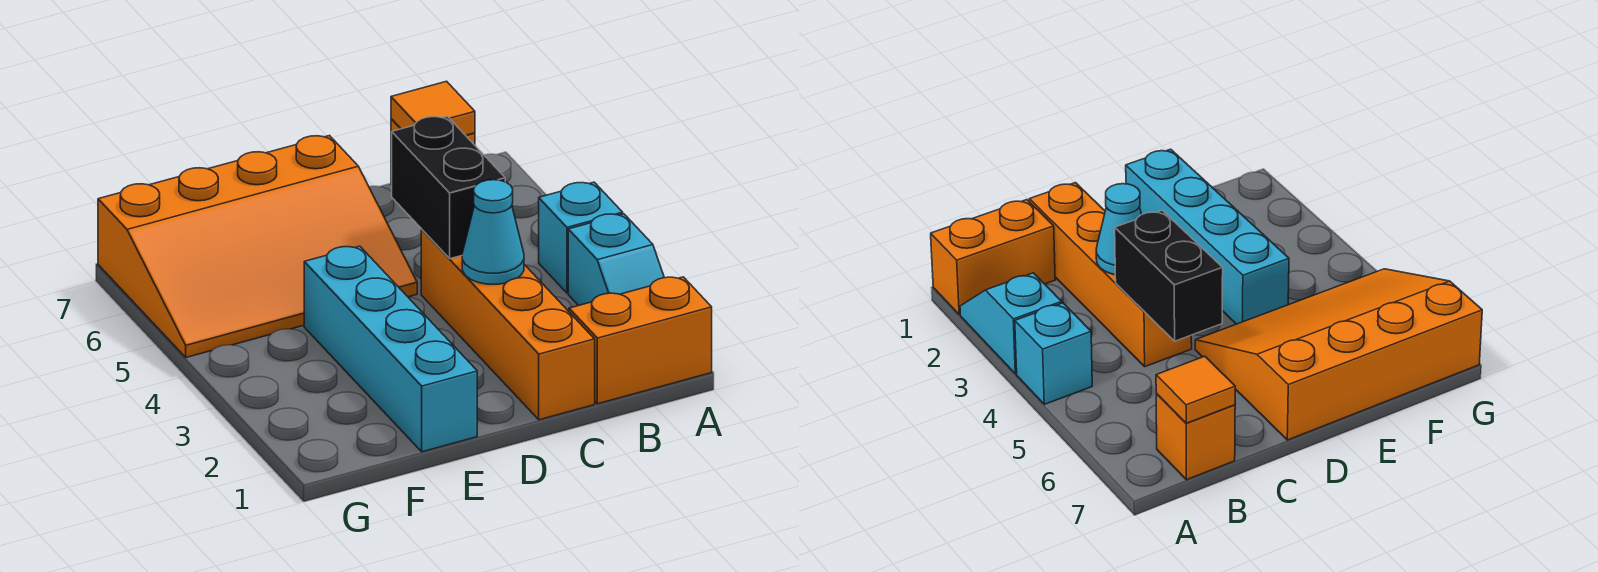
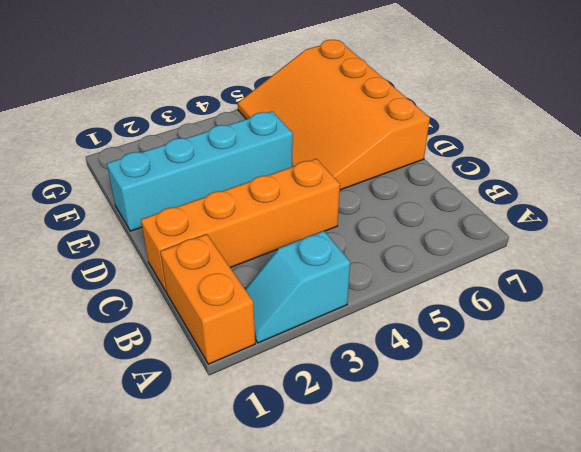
none -> cyan 1x1 brick [539,182,623,293]
none -> orange 1x1 brick [1156,394,1235,480]

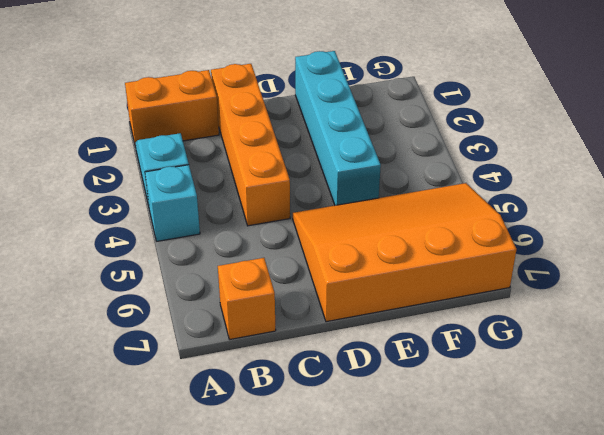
none -> orange 1x1 tile [391,81,475,135]
none -> cyan 1x1 cone [462,180,524,284]

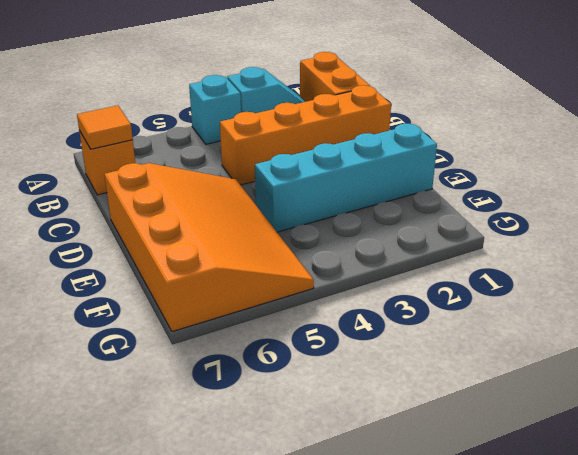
none -> cyan 1x1 cone [462,180,524,284]
none -> black 1x2 brick [392,116,505,259]

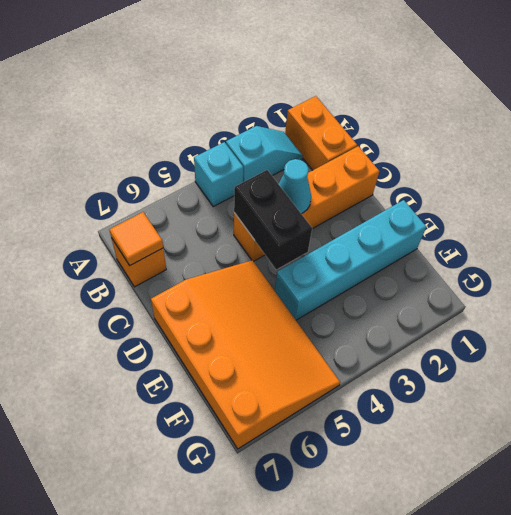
black 1x2 brick [234,170,312,269] -> black 1x2 brick turned to [392,116,505,259]

